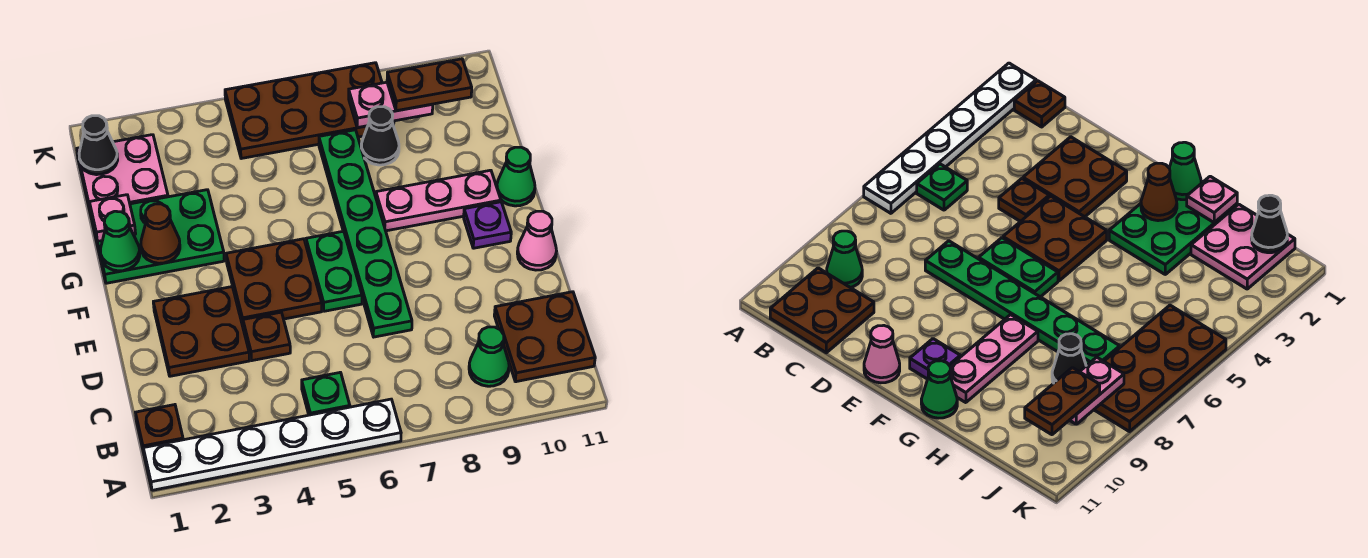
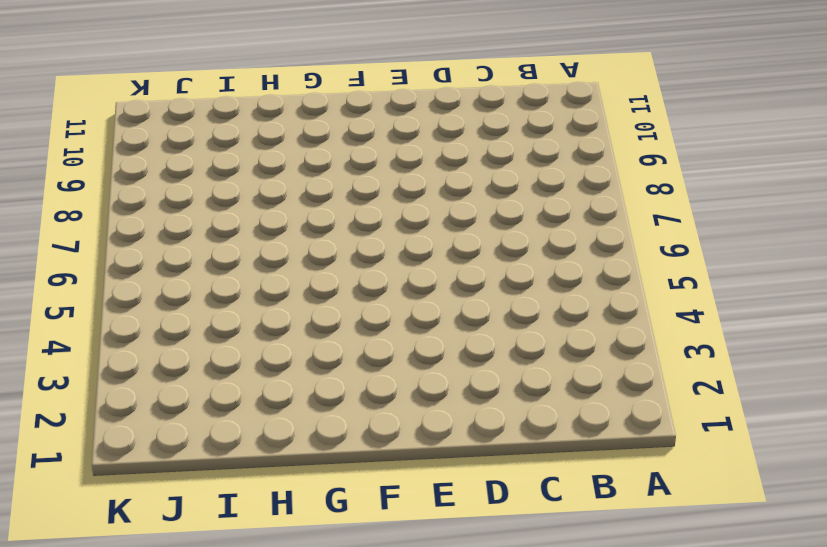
none -> white 1x6 plate [143,399,401,490]
none -> brown 1x1 plate [135,405,183,452]
none -> green 1x1 plate [302,372,350,415]

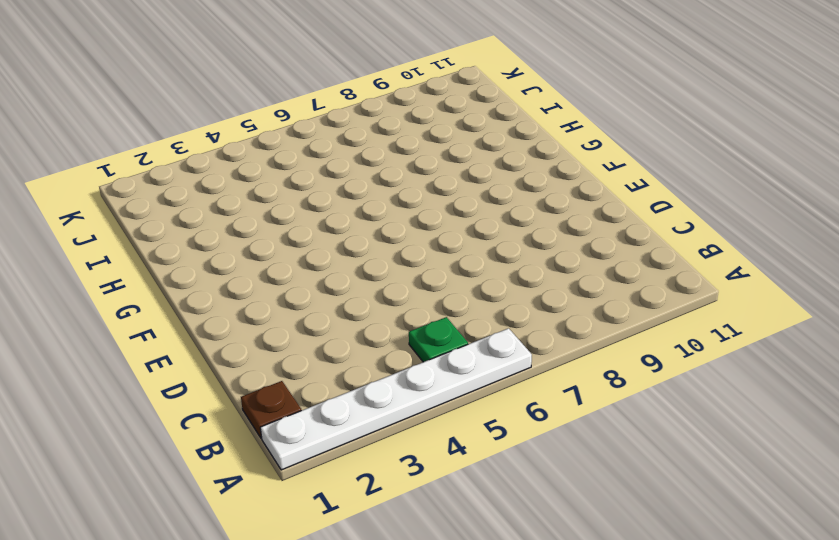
none -> green 1x1 cone [469,327,509,386]
none -> brown 2x2 plate [494,292,595,382]
none -> brown 2x2 plate [153,287,250,376]

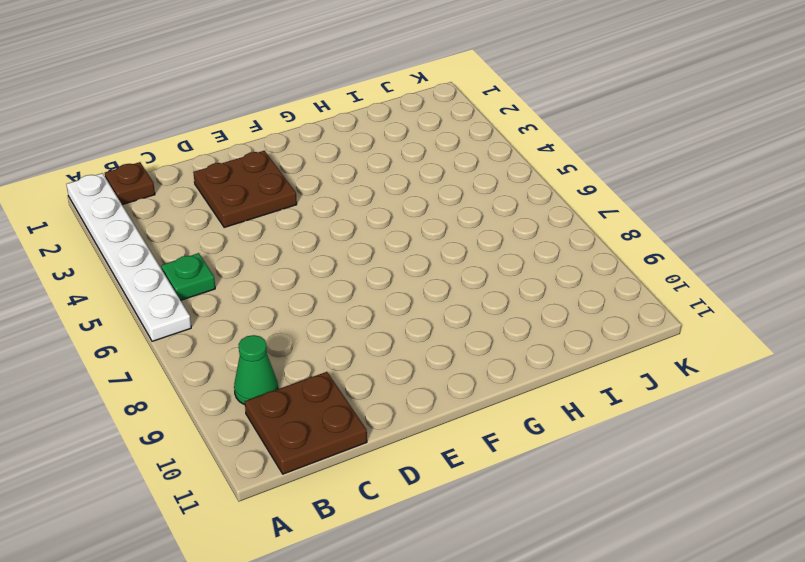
none -> brown 1x1 plate [243,312,290,361]
none -> green 1x6 plate [319,130,412,337]
none -> brown 2x2 plate [226,239,322,325]

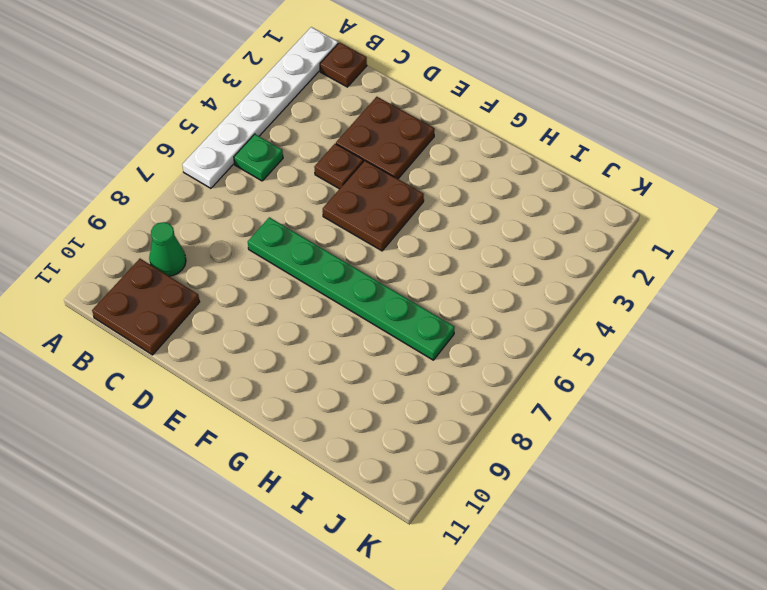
none -> green 1x2 plate [306,231,362,311]
none -> pink 1x1 cone [517,211,557,270]
none -> purple 1x1 plate [464,202,511,248]

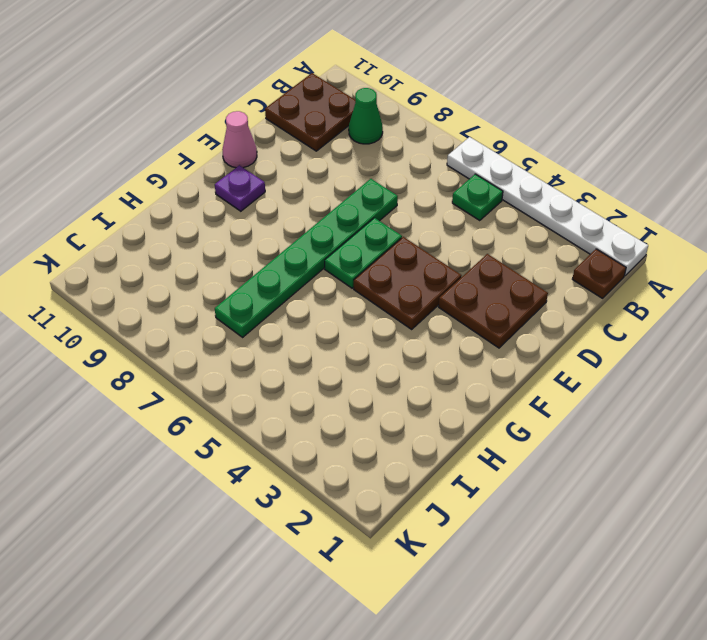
none -> brown 1x1 plate [243,312,290,361]
none -> green 2x3 plate [91,190,224,283]
none -> pink 1x3 plate [376,170,501,231]

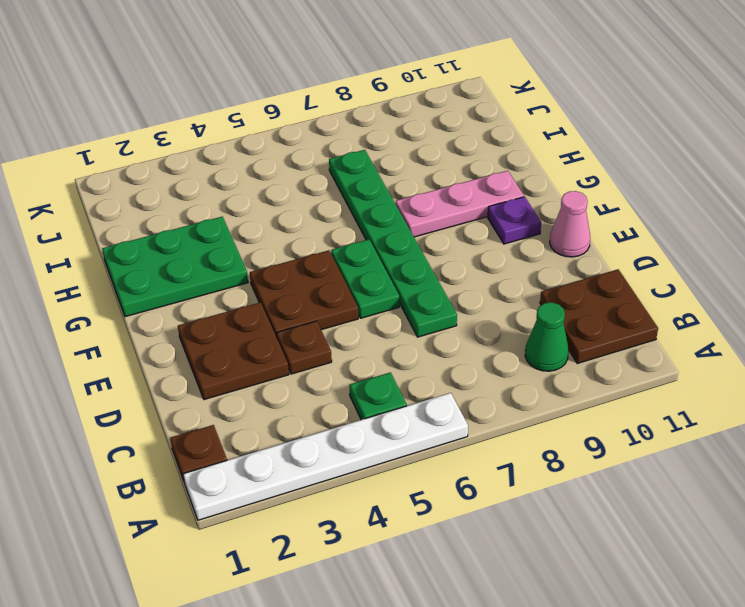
none -> green 1x1 cone [497,147,535,206]
none -> pink 2x2 plate [77,135,168,215]
none -> black 1x1 cone [361,107,399,165]

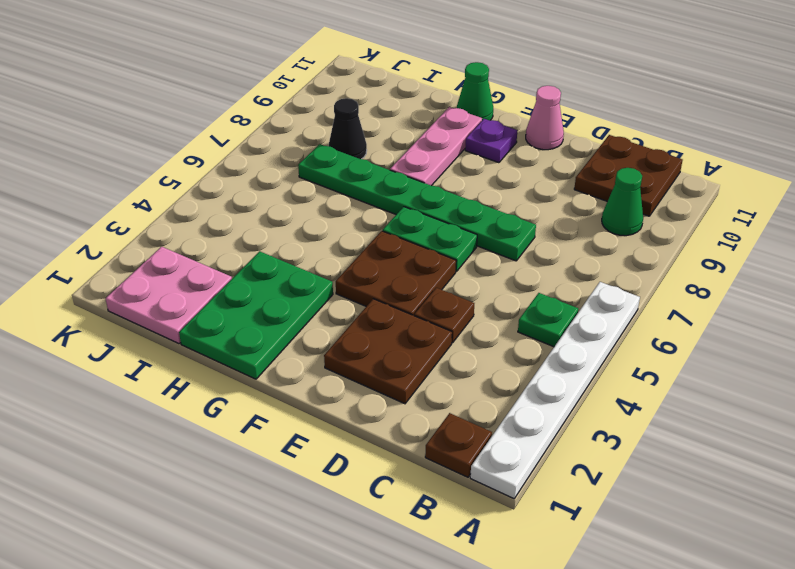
none -> brown 2x4 plate [225,63,394,159]
none -> green 1x1 cone [101,211,140,271]
none -> brown 1x1 cone [141,204,180,263]

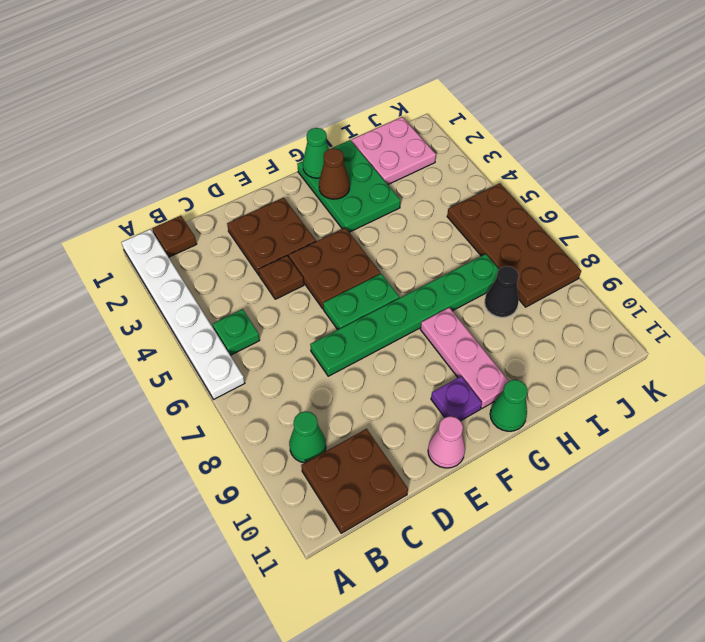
none -> pink 1x1 plate [90,195,136,241]
none -> black 1x1 cone [79,116,118,175]
none -> pink 1x2 plate [349,82,433,128]

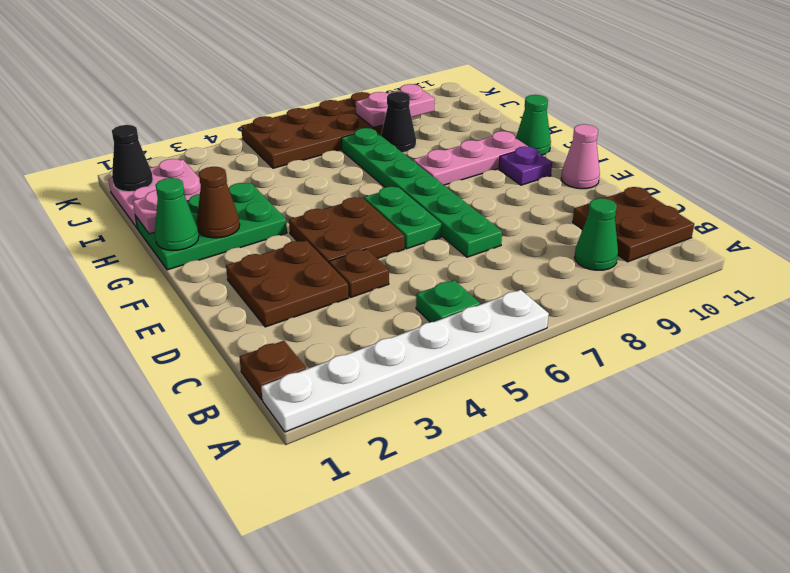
none -> brown 1x2 plate [387,59,472,111]

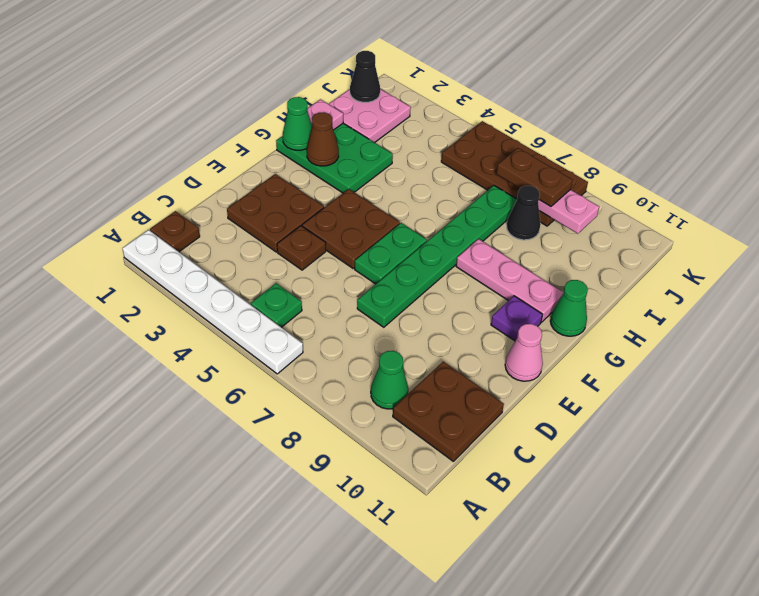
brown 1x2 plate [496,148,572,207] -> brown 1x2 plate moved to [387,59,472,111]

